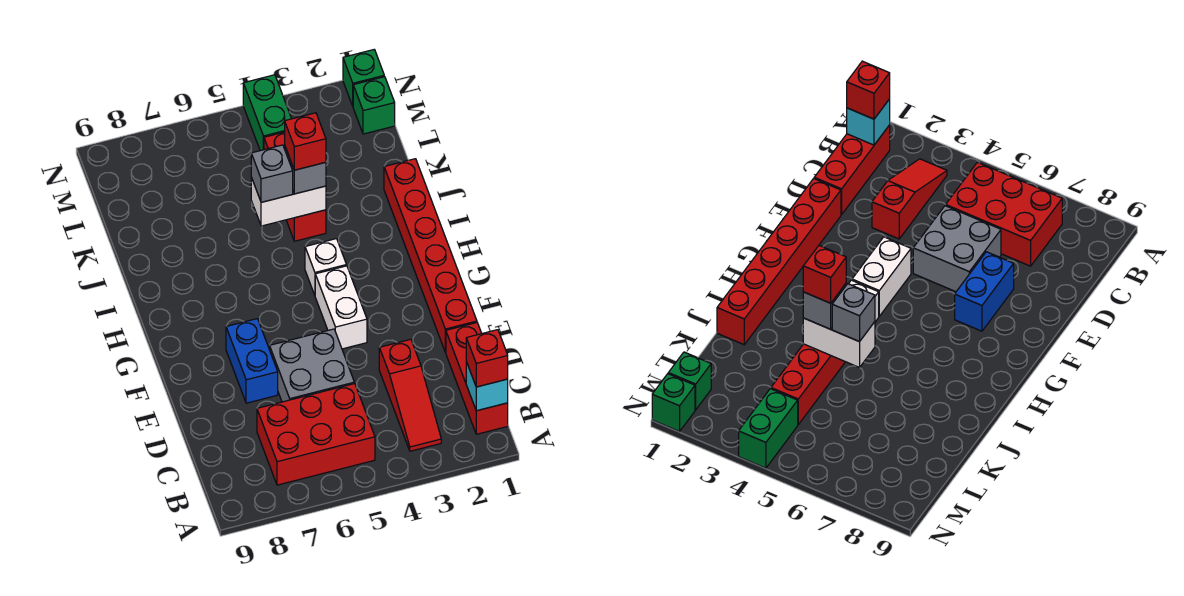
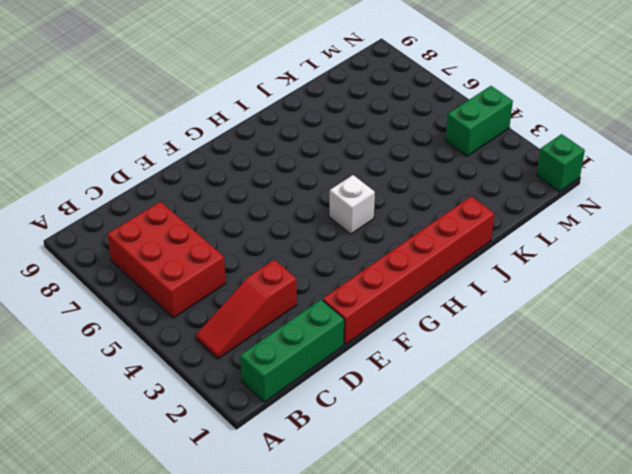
green 1x3 brick [240,299,344,402] -> red 1x3 brick [446,323,508,434]
none -> grey 2x2 brick [270,329,354,402]
none -> blue 1x2 brick [226,319,278,403]
none -> white 1x2 brick [315,266,367,349]

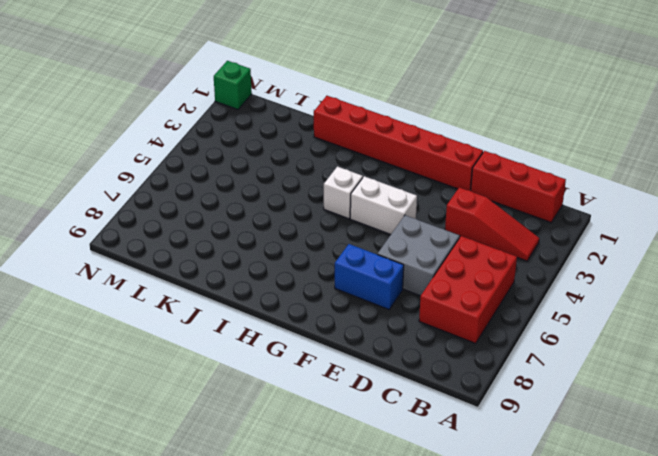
none -> red 1x3 brick [264,132,326,241]
none -> green 1x1 brick [353,77,395,134]
none -> green 1x2 brick [243,75,291,151]

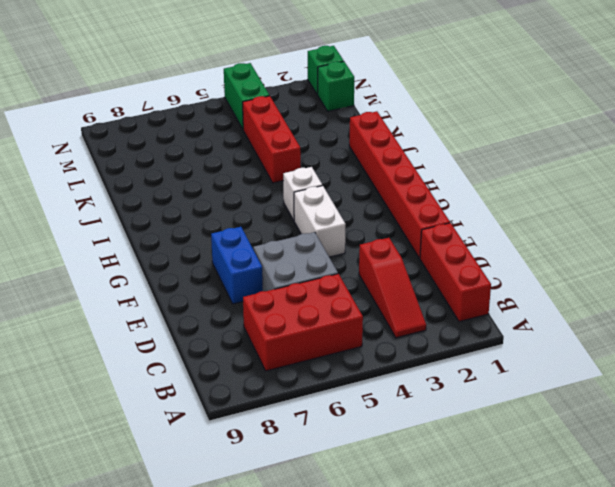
none -> cyan 1x1 brick [466,362,508,411]
none -> white 1x2 brick [251,177,326,226]
none -> red 1x1 brick [466,330,508,387]

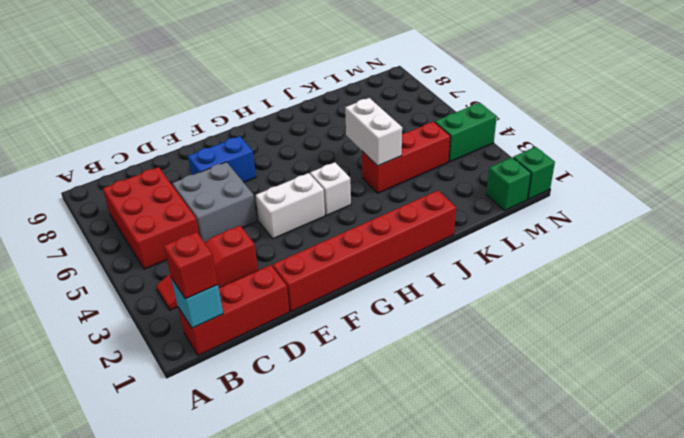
none -> grey 1x1 brick [285,147,326,194]
none -> grey 1x1 brick [251,145,293,202]
none -> red 1x1 brick [285,113,326,170]

